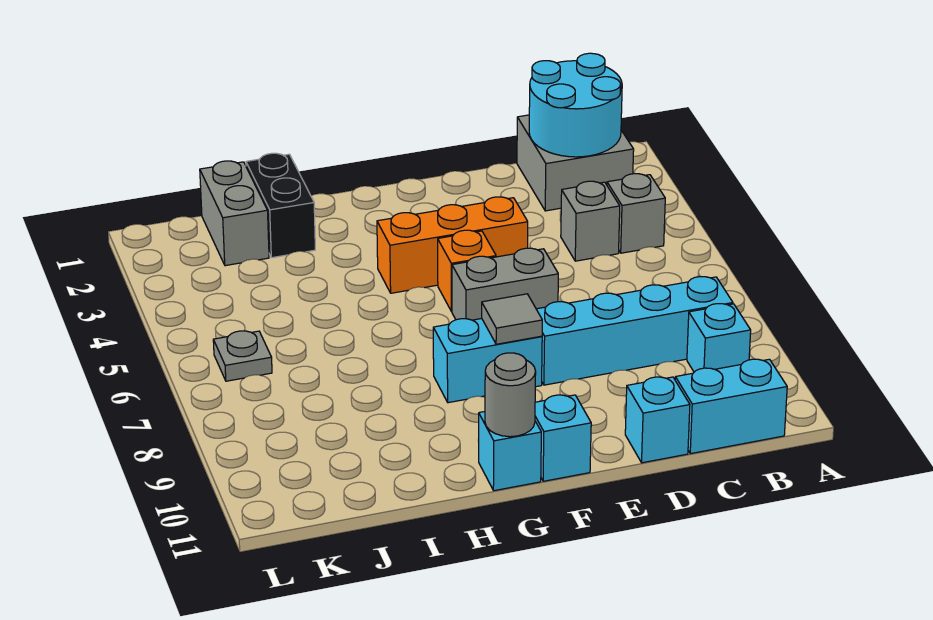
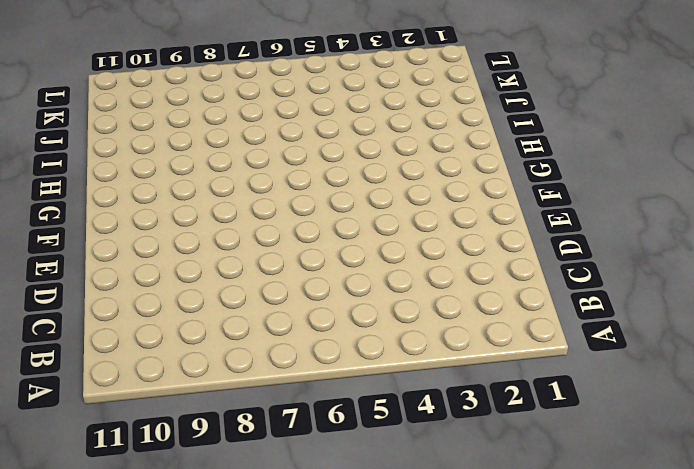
none -> grey 2x2 brick [517,115,634,211]
none -> grey 1x1 brick [607,174,665,253]
none -> cyan 1x4 brick [536,277,733,385]

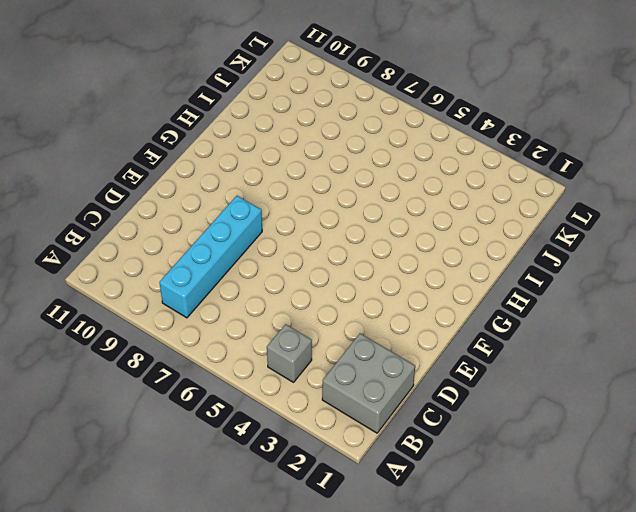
none -> cyan 1x1 brick [687,304,751,372]
none -> cyan 1x2 brick [675,359,787,454]
none -> grey 1x1 brick [561,181,620,261]

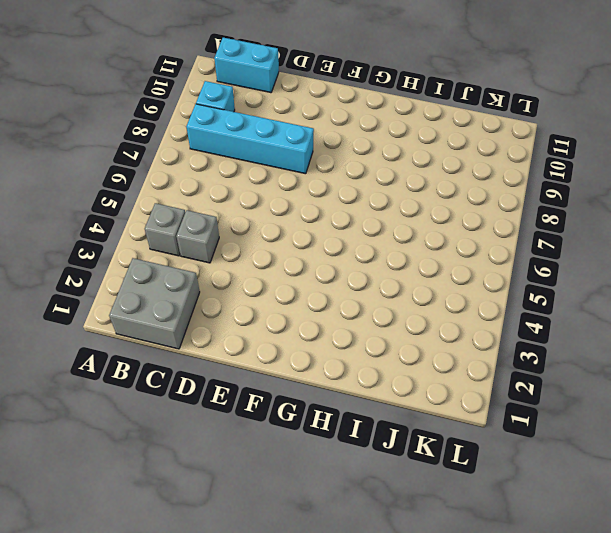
none -> cyan 1x1 brick [625,377,690,463]
none -> orange 1x3 brick [377,197,528,293]
none -> grey 1x2 brick [452,248,558,320]

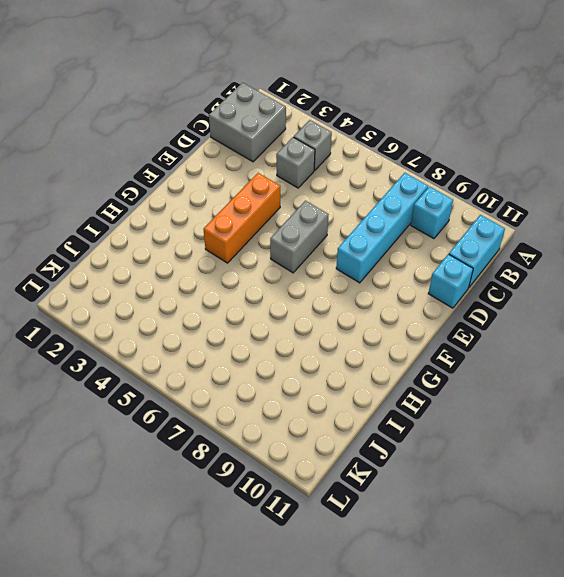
none -> orange 1x1 brick [438,230,496,312]
none -> cyan 1x2 brick [433,319,542,403]
none -> cyan 1x1 brick [535,395,591,481]

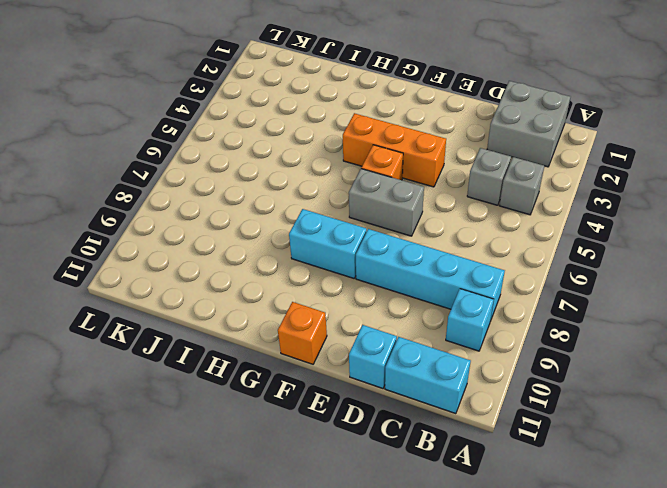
orange 1x1 brick [278,302,327,364] -> cyan 1x1 brick [535,395,591,481]
none -> cyan 1x1 brick [479,412,541,491]
none -> black 1x2 brick [246,153,315,258]
none -> grey 1x2 brick [200,161,269,266]

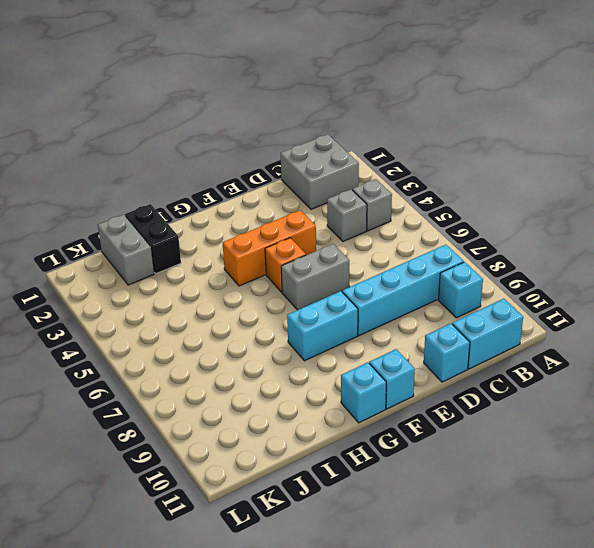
none -> grey 1x1 plate [213,331,272,381]
none -> cyan 2x2 round brick [529,53,622,157]
none -> grey 1x1 tile [482,294,542,344]

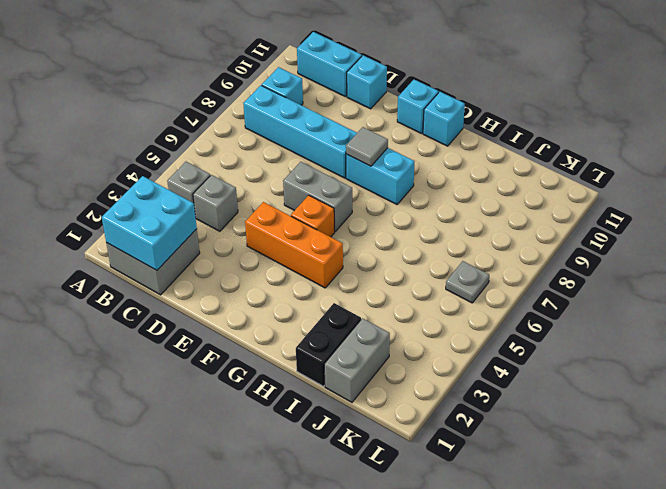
cyan 2x2 brick [102,176,197,270] -> cyan 2x2 round brick [529,53,622,157]
none -> grey 1x1 round brick [485,353,536,437]

